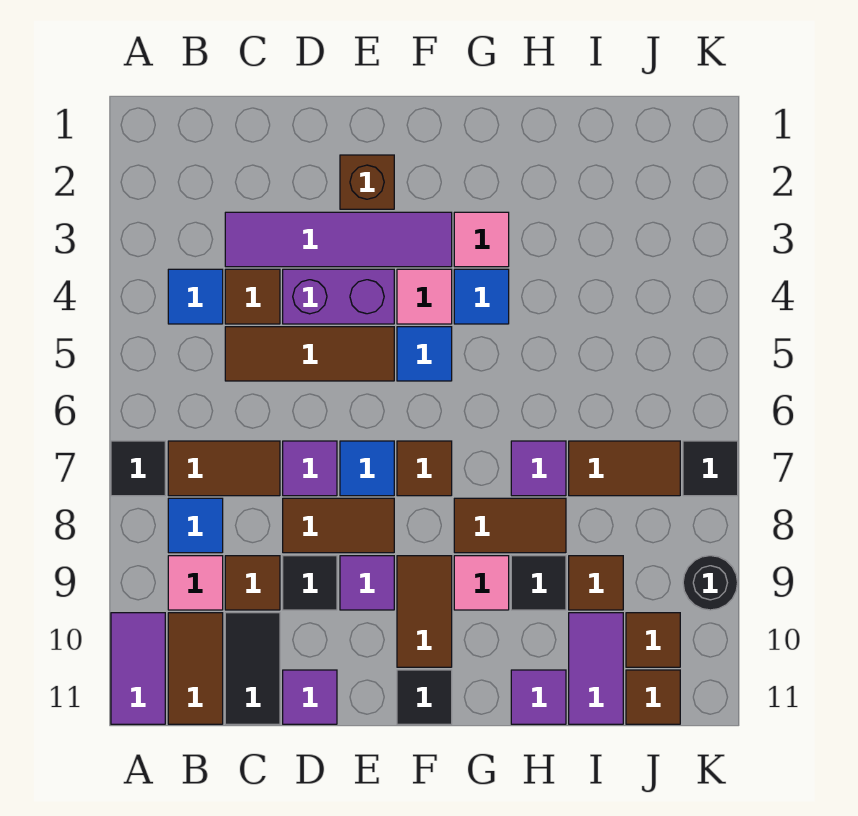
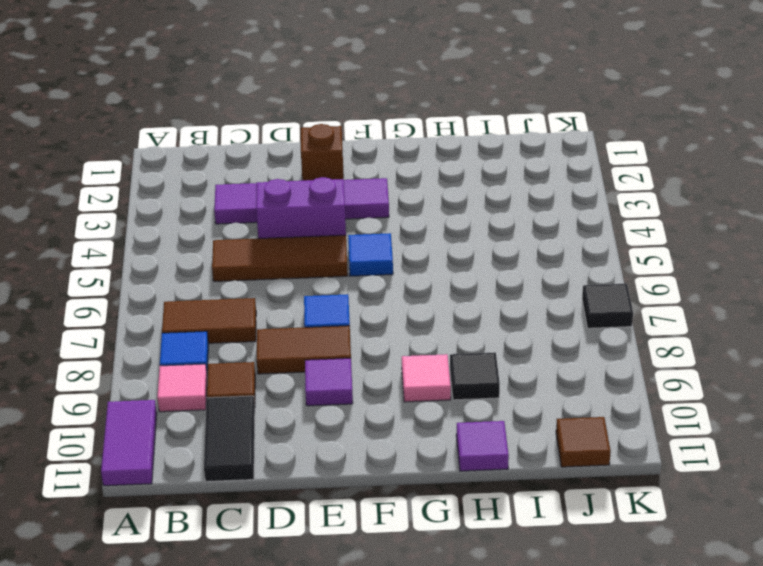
none -> black 1x1 tile [111,441,165,496]
none -> blue 1x1 tile [168,269,223,324]
none -> brown 1x2 tile [168,613,223,724]
none -> brown 1x1 tile [225,269,280,324]

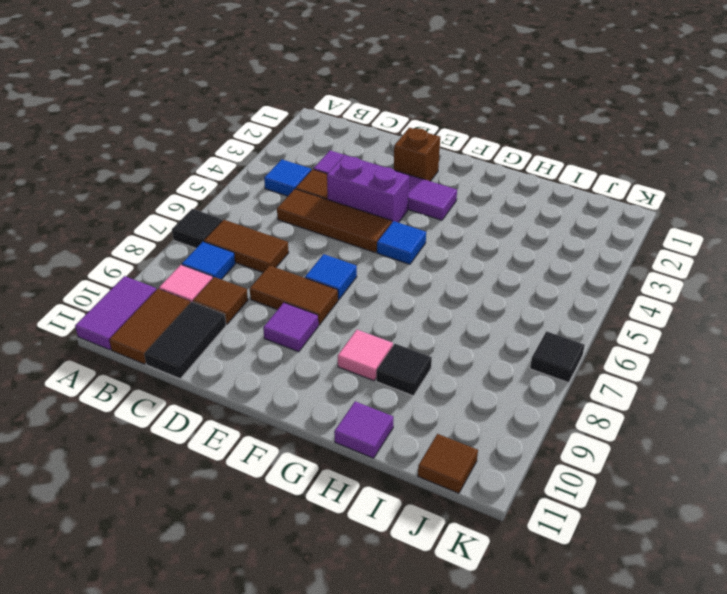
none -> purple 1x1 tile [283,441,337,496]
none -> black 1x1 tile [283,556,337,610]
none -> purple 1x1 tile [283,670,337,724]
none -> pink 1x1 tile [397,269,452,324]

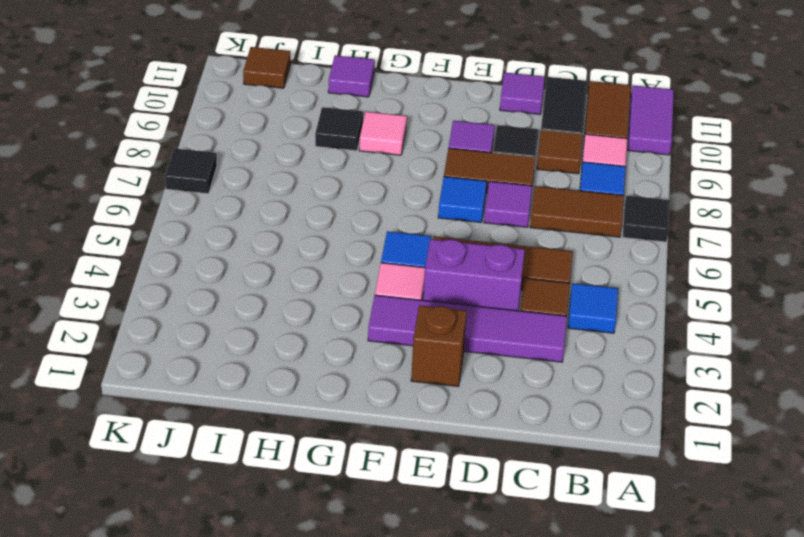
none -> brown 1x1 tile [397,441,452,496]
none -> brown 1x2 tile [397,556,452,667]
none -> black 1x1 tile [397,670,452,724]
none -> pink 1x1 tile [454,212,509,267]

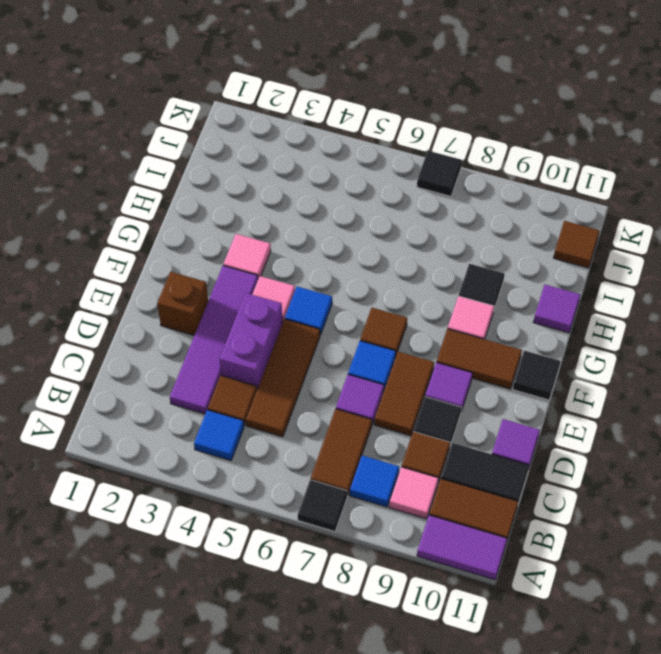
none -> blue 1x1 tile [454,269,509,324]
none -> brown 1x2 tile [454,498,566,553]
none -> purple 1x1 tile [511,441,566,496]
none -> brown 1x2 tile [569,441,680,496]

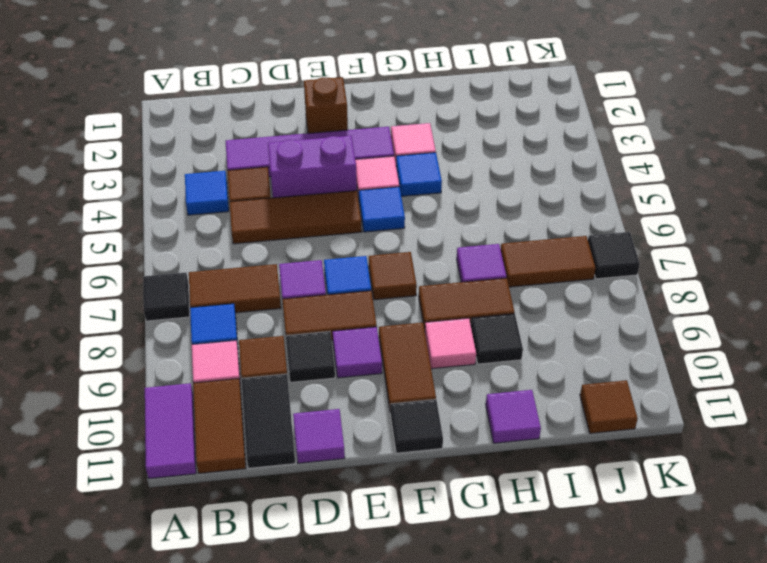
none -> brown 1x1 tile [569,556,623,610]
none -> purple 1x2 tile [569,613,623,724]
none -> brown 1x1 tile [626,613,680,667]
none -> black 1x1 round brick [683,556,738,610]

